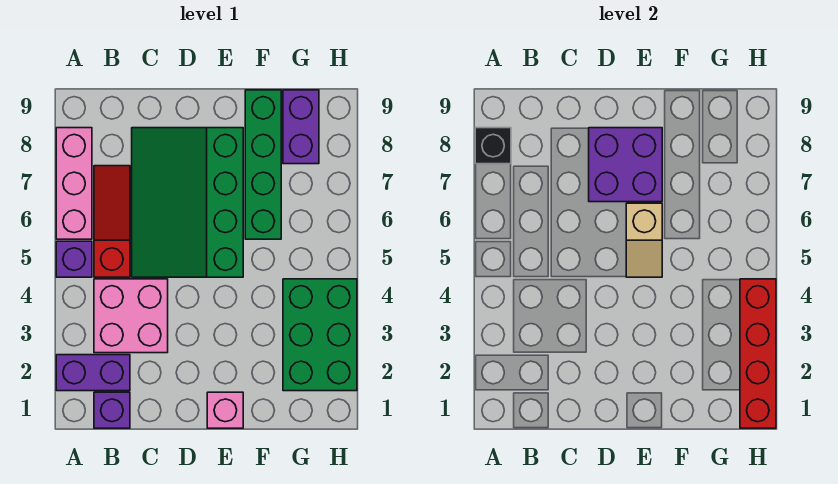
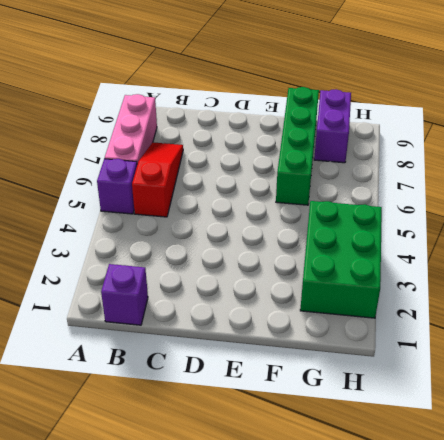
none -> purple 1x2 brick [56,355,130,391]
none -> pink 2x2 brick [94,279,168,353]
none -> green 3x4 slope [132,128,243,277]

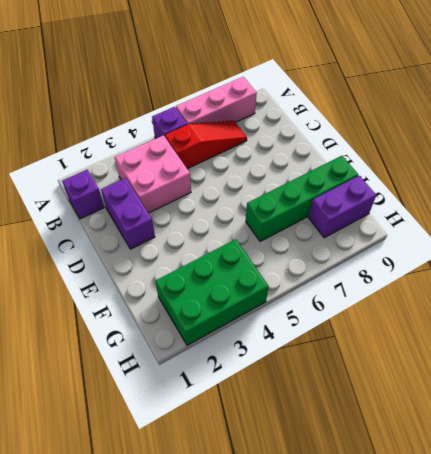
purple 1x2 brick [101,178,155,249] -> purple 1x2 brick moved to [56,355,130,391]
none -> green 3x4 slope [132,128,243,277]
none -> pink 1x1 brick [207,392,243,428]
none -> black 1x1 brick [475,128,511,164]

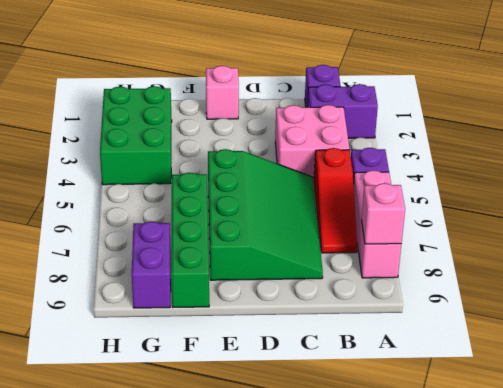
pink 1x1 brick [362,183,405,244] -> black 1x1 brick [475,128,511,164]
none -> purple 2x2 brick [589,128,662,202]
none -> tan 1x2 slope [626,203,662,277]
none -> red 1x4 brick [740,279,776,428]

